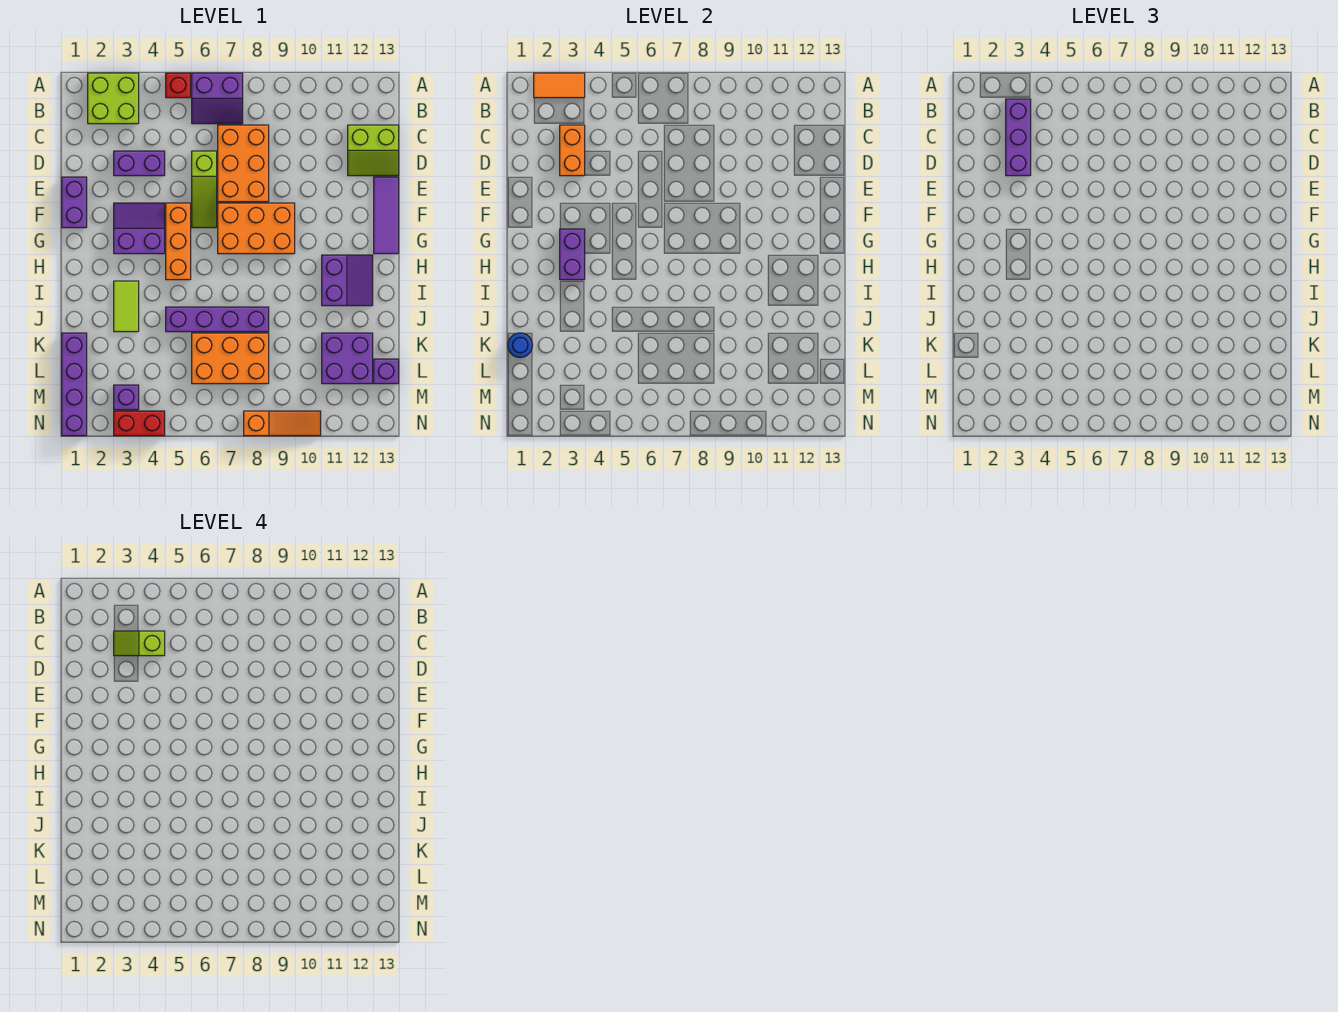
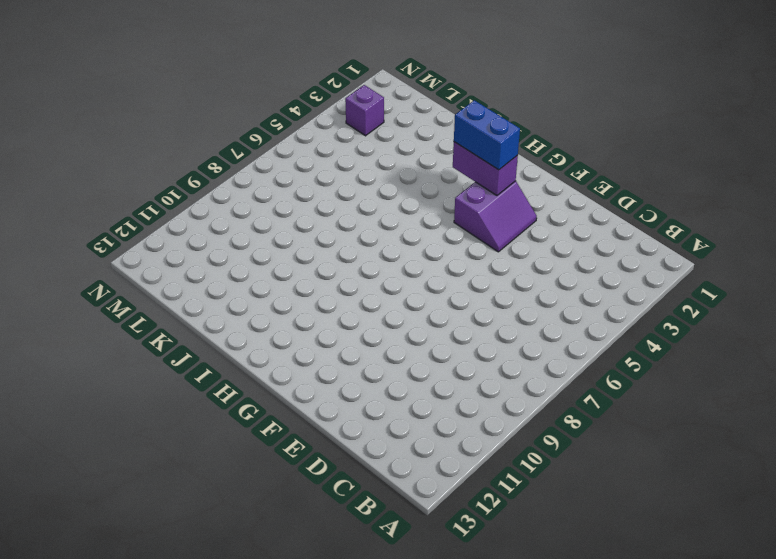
blue 1x2 brick [454,100,520,170] -> none
none -> lime 2x2 brick [88,73,139,124]
none -> red 1x1 brick [166,73,191,98]
none -> purple 2x2 slope [192,73,243,124]

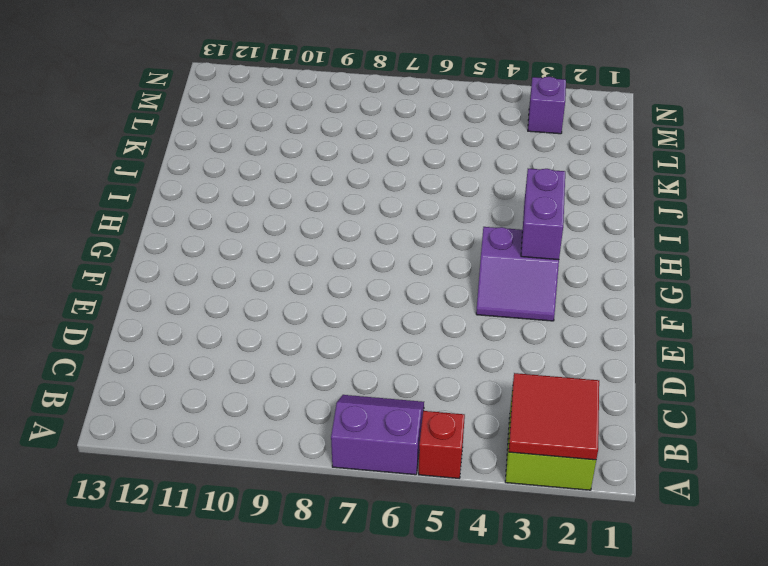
red 2x2 tile [509,373,599,460] -> orange 1x2 tile [534,73,585,98]
none -> orange 2x3 brick [218,125,269,202]
none -> lime 2x2 slope [348,125,399,176]
none -> purple 1x2 brick [114,151,165,176]

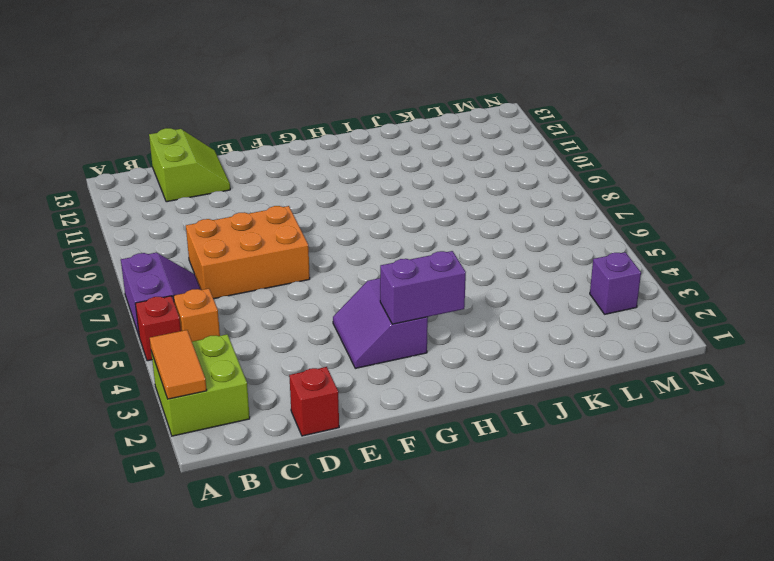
orange 1x1 brick [173,288,220,341] -> none
red 1x1 brick [289,367,339,436] -> none
none -> purple 1x2 brick [114,151,165,176]
none -> lime 1x3 slope [192,151,217,228]
none -> purple 1x2 brick [62,177,87,228]

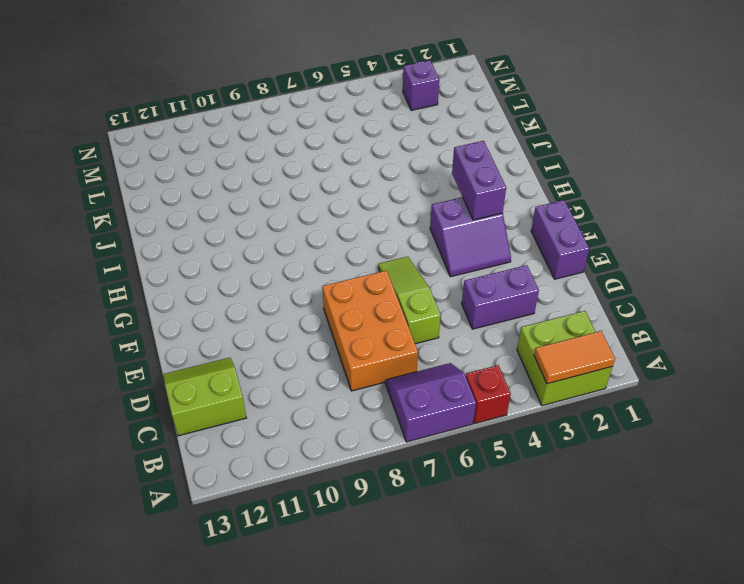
none -> purple 1x3 tile [374,177,399,254]
none -> orange 1x3 brick [166,203,191,280]
none -> orange 2x3 brick [218,203,295,254]

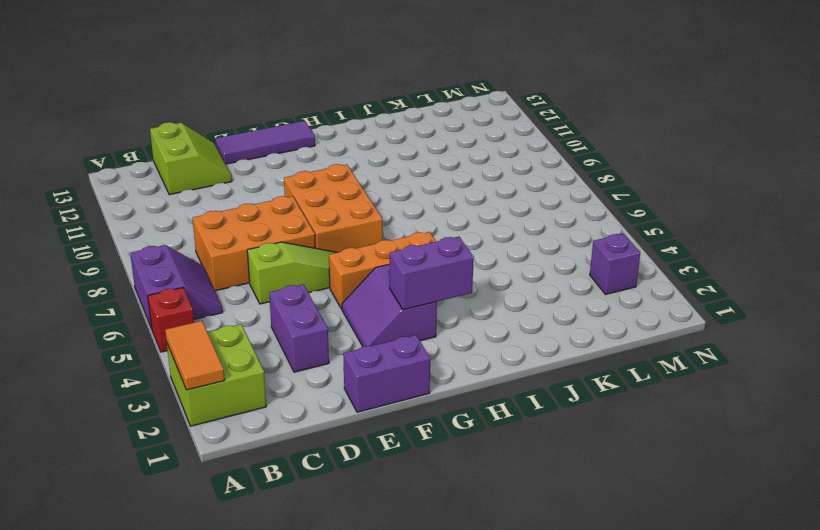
none -> purple 2x2 slope [322,255,373,306]
none -> lime 1x2 tile [114,281,139,332]
none -> purple 1x4 brick [166,307,269,332]

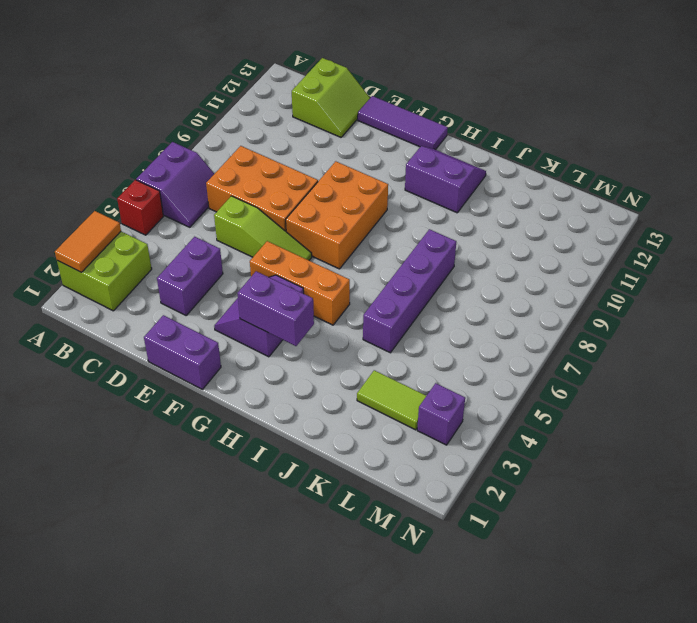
lime 1x2 tile [357,370,426,430] -> lime 1x2 tile moved to [114,281,139,332]
none -> purple 1x4 brick [62,333,87,436]
none -> orange 2x3 brick [192,333,269,384]
none -> purple 2x2 brick [322,333,373,384]

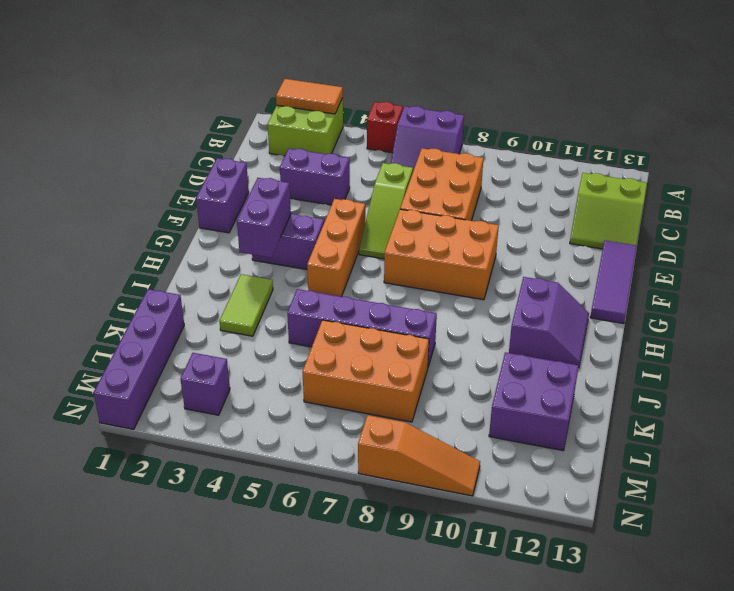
none -> purple 1x1 brick [374,359,399,384]
none -> red 1x2 brick [114,411,165,436]
none -> orange 1x2 brick [560,125,585,176]

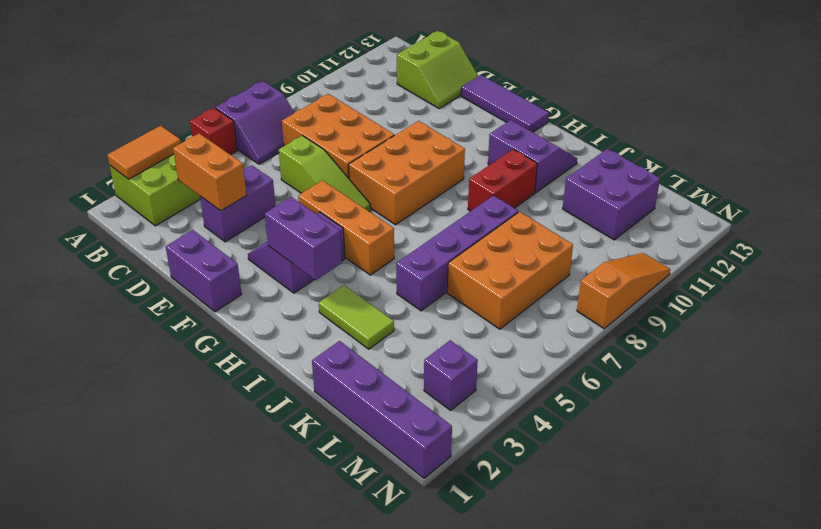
red 1x2 brick [468,149,537,211] -> red 1x2 brick moved to [114,411,165,436]
none -> purple 1x1 brick [374,359,399,384]
none -> blue 1x1 round brick [508,333,532,358]
none -> purple 1x3 brick [1006,99,1031,176]

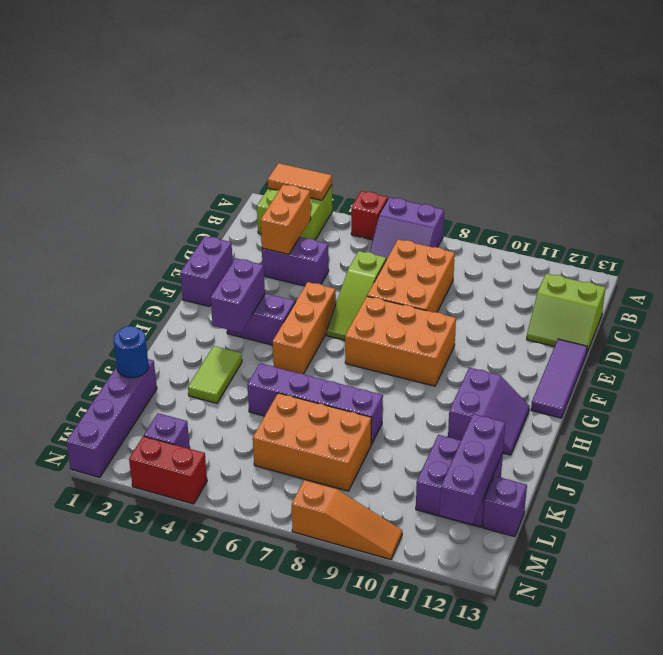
purple 1x3 brick [440,414,505,524] -> purple 1x3 brick moved to [1006,99,1031,176]
none -> lime 1x2 slope [114,631,165,656]

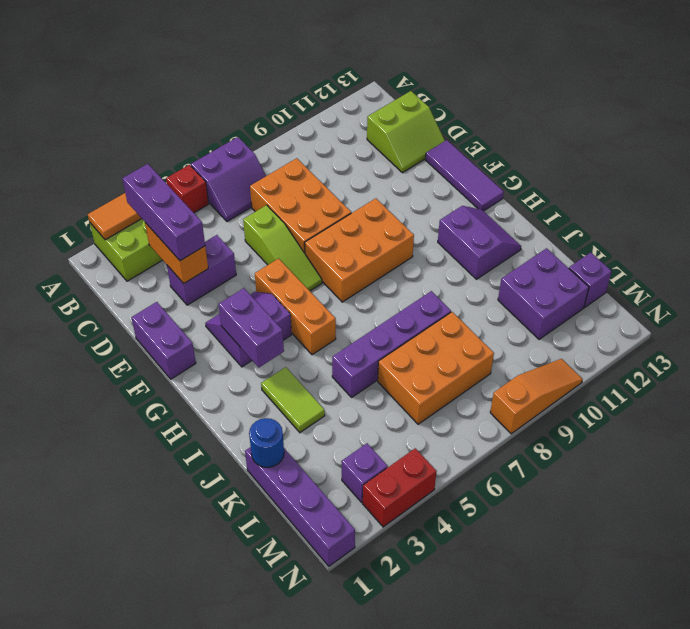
none -> lime 1x2 slope [114,631,165,656]

